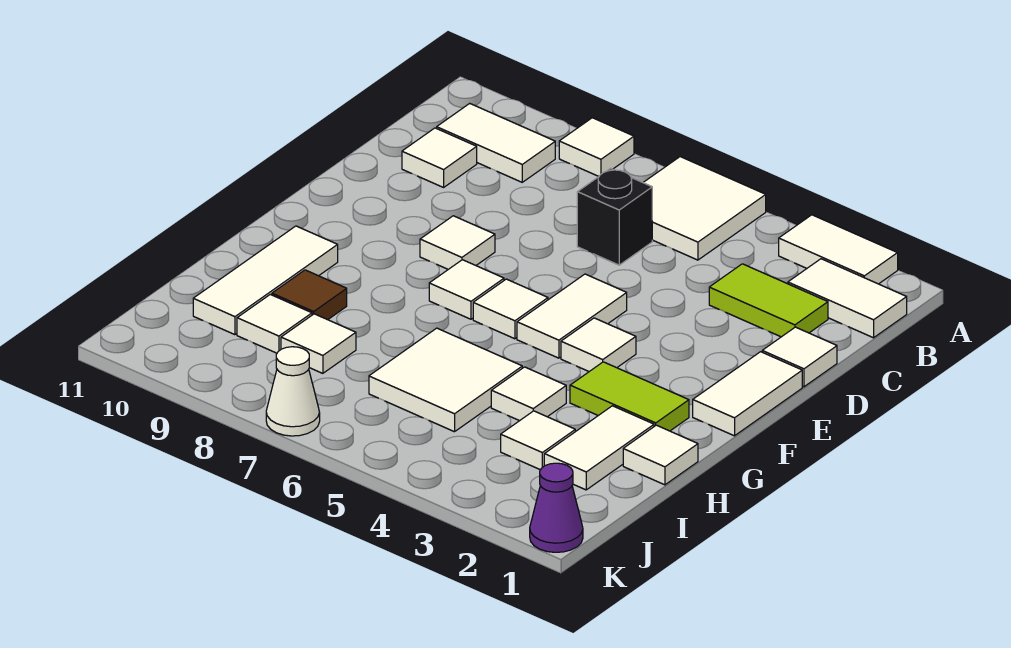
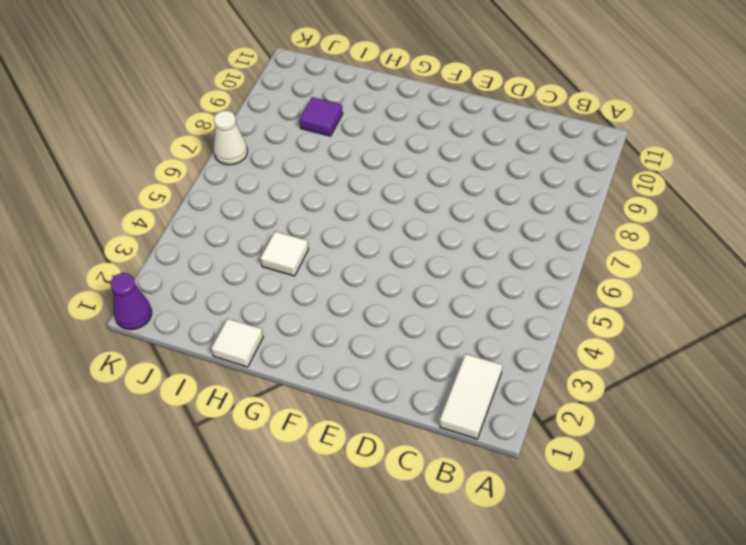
purple 1x1 tile [299,97,343,136] -> white 1x1 tile [237,294,312,353]
none -> white 1x2 tile [779,215,898,284]
none -> white 2x2 tile [643,157,766,260]
none -> white 1x1 tile [559,118,634,176]

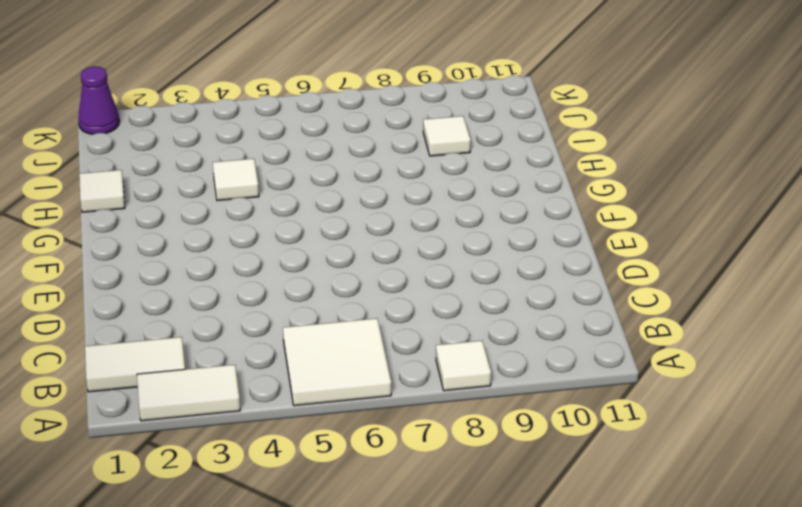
none -> white 1x2 tile [437,103,555,182]
none -> lime 1x2 tile [709,264,828,337]
none -> black 1x1 brick [577,168,652,265]

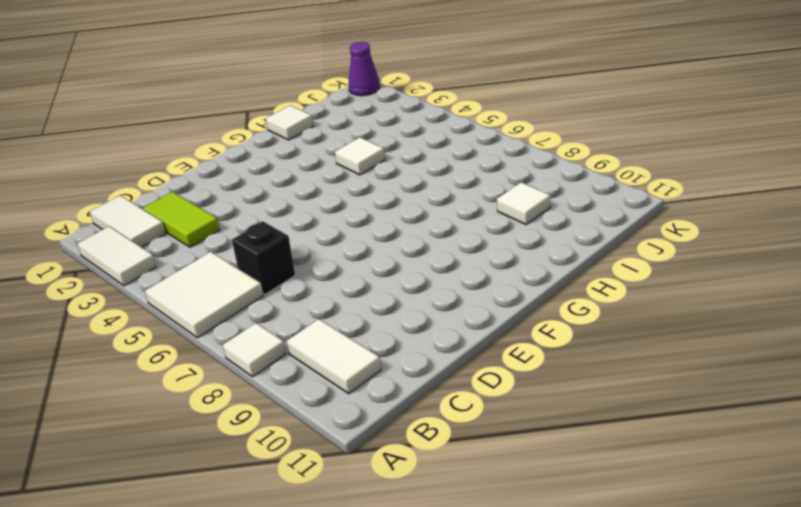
none -> white 1x1 tile [402,128,477,187]
none -> white 1x1 tile [762,327,837,387]
none -> white 1x2 tile [693,352,802,436]

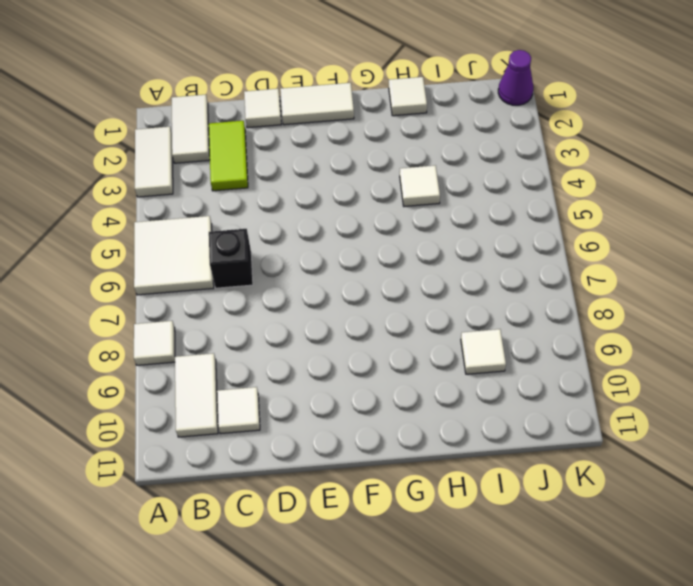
none -> white 1x2 tile [517,274,627,358]
none -> white 1x1 tile [420,216,495,269]
none -> white 1x1 tile [561,318,636,371]

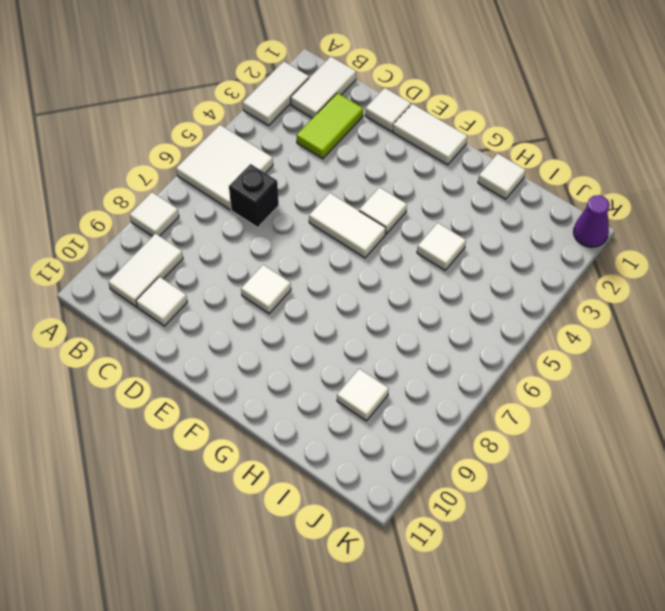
none -> white 1x1 tile [473,279,548,339]
none -> white 1x1 tile [429,260,504,319]
none -> lime 1x2 tile [570,362,689,431]

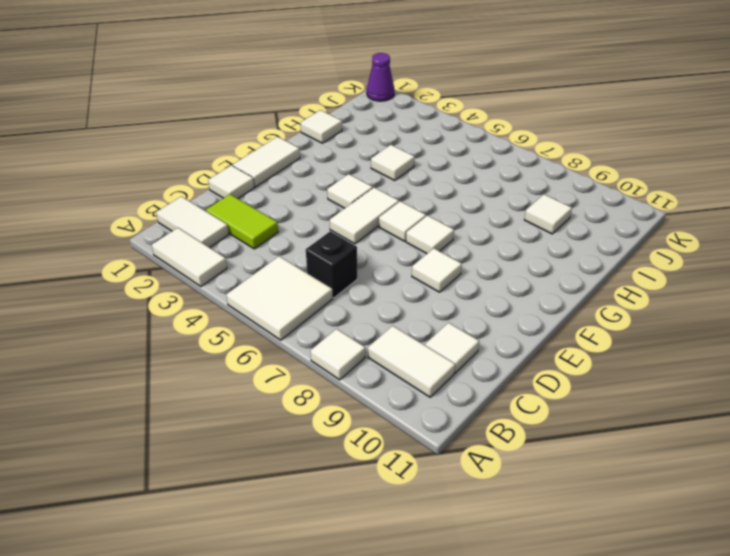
none -> lime 1x2 tile [570,362,689,431]
none -> white 1x3 tile [193,226,338,335]
none -> white 1x2 tile [544,406,654,490]

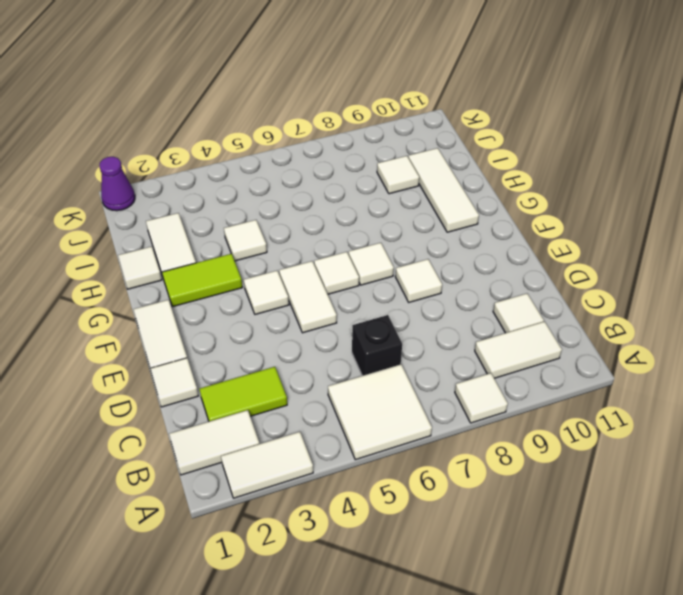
none -> white 2x2 tile [369,328,522,432]
none -> brown 1x1 tile [272,270,347,320]
none -> white 1x1 tile [501,411,575,470]

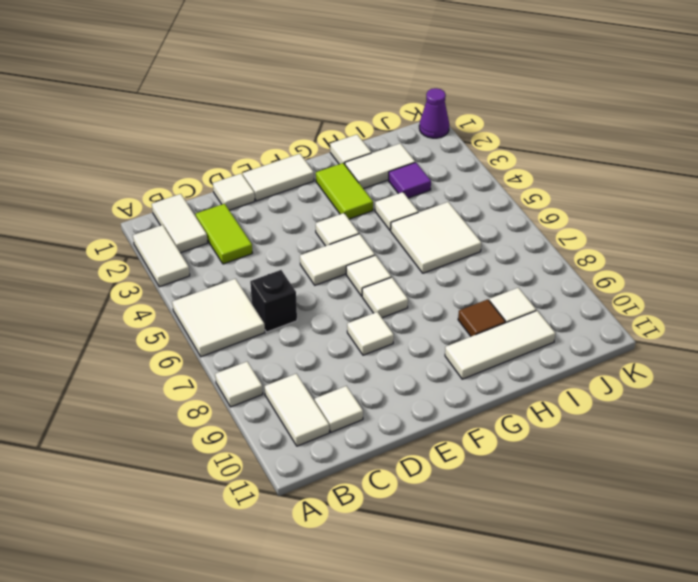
purple 1x1 tile [389,162,431,198] -> white 1x1 tile [501,411,575,470]
none -> white 1x1 tile [281,314,356,373]
none -> white 1x1 cone [266,347,320,436]

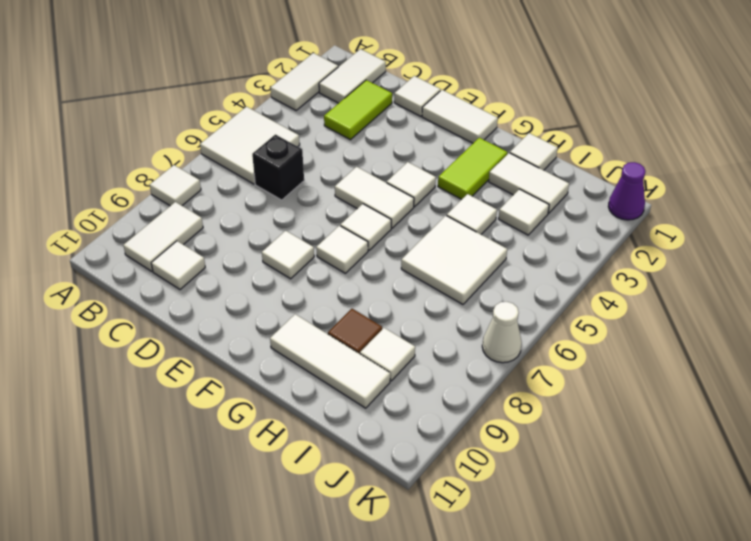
none -> white 1x1 tile [281,314,356,373]

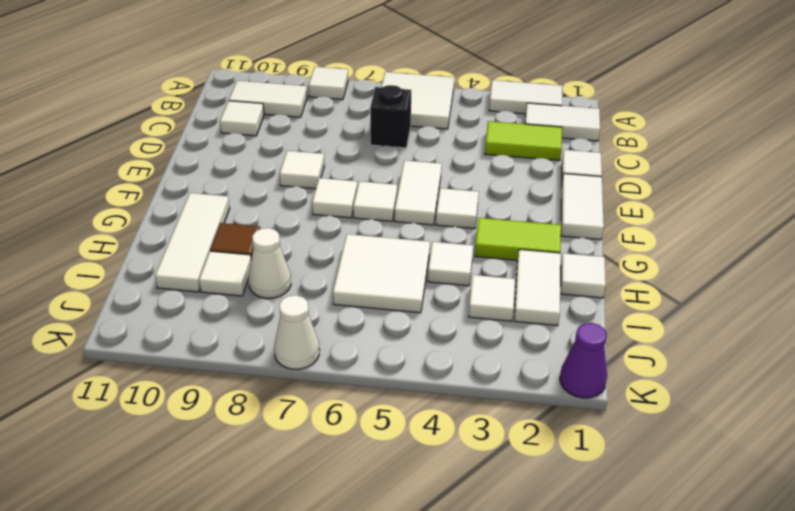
white 1x1 cone [248,228,291,298] -> white 1x1 tile [281,314,356,373]

